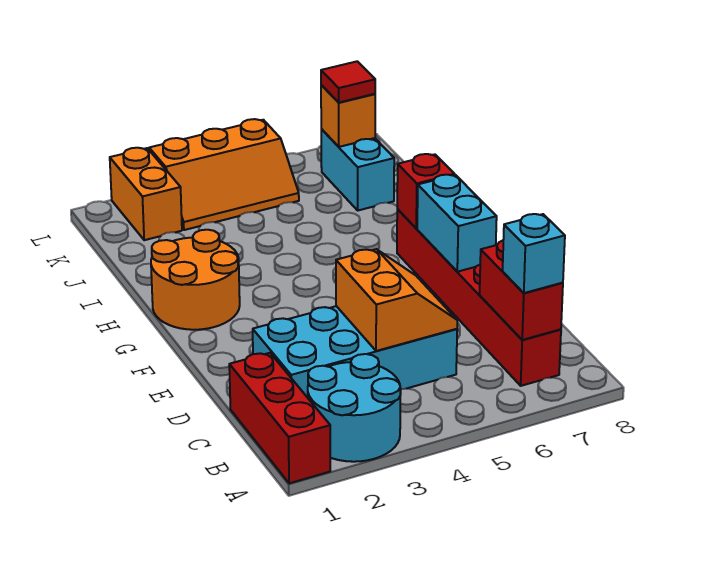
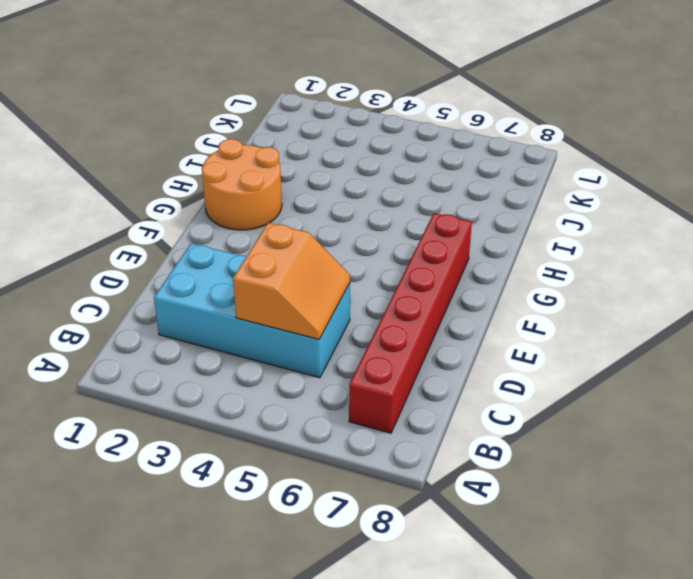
none -> red 1x3 brick [229,353,330,483]
none -> cyan 2x2 round brick [308,354,401,462]
none -> cyan 1x2 brick [321,129,394,210]

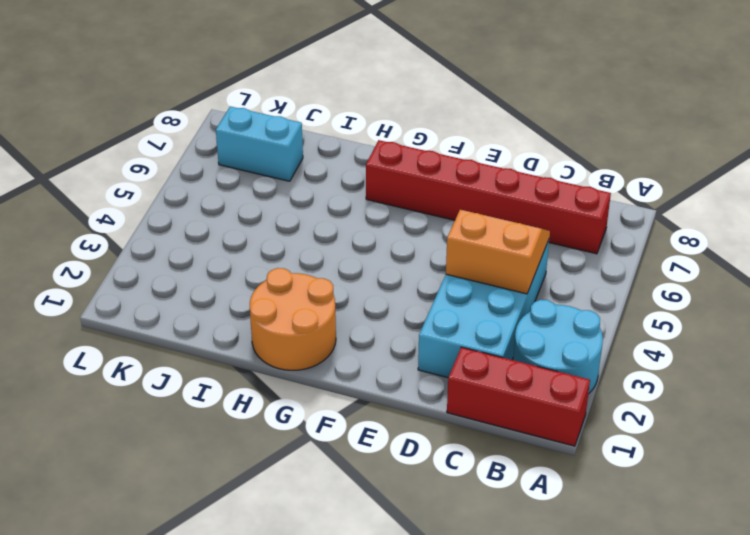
none -> orange 1x2 brick [110,148,182,240]
none -> orange 2x3 slope [149,119,299,230]
none -> red 1x2 brick [480,241,563,340]

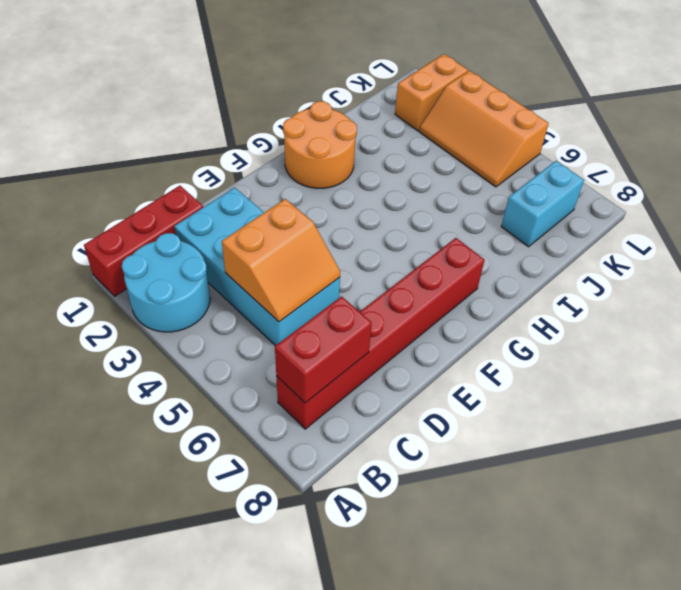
none -> cyan 1x2 brick [417,175,497,272]
none -> red 1x1 brick [397,154,455,228]
none -> orange 1x1 brick [321,85,375,147]

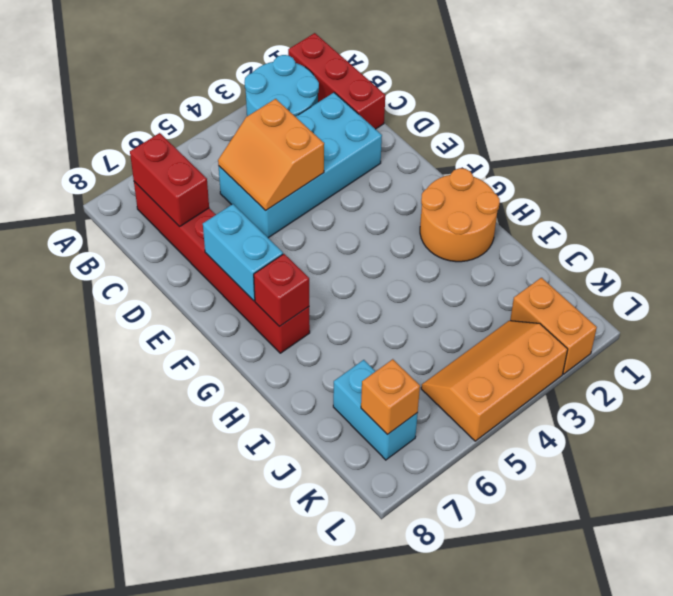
none -> cyan 1x1 brick [503,214,565,293]
none -> red 1x1 tile [321,61,375,102]

